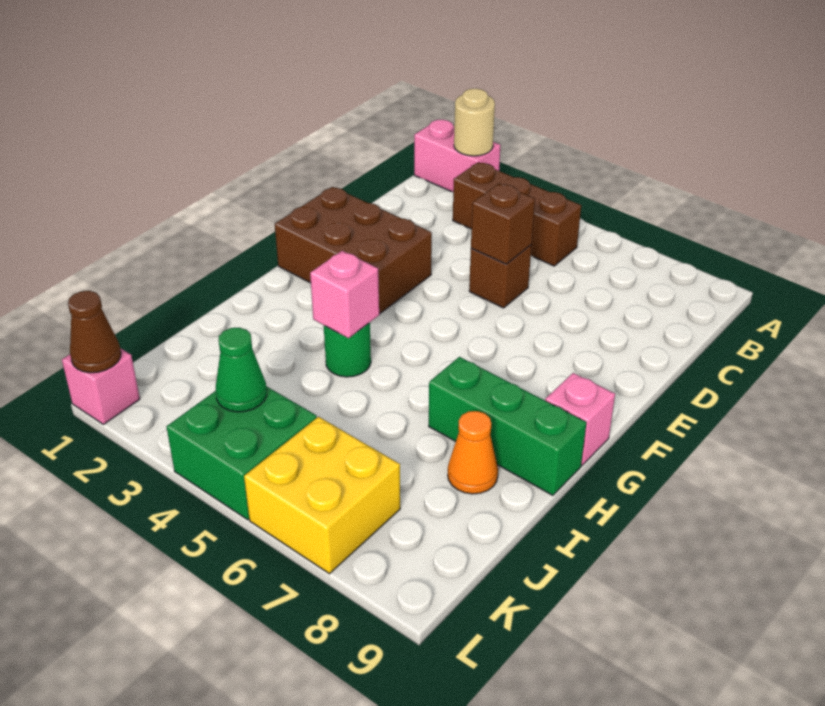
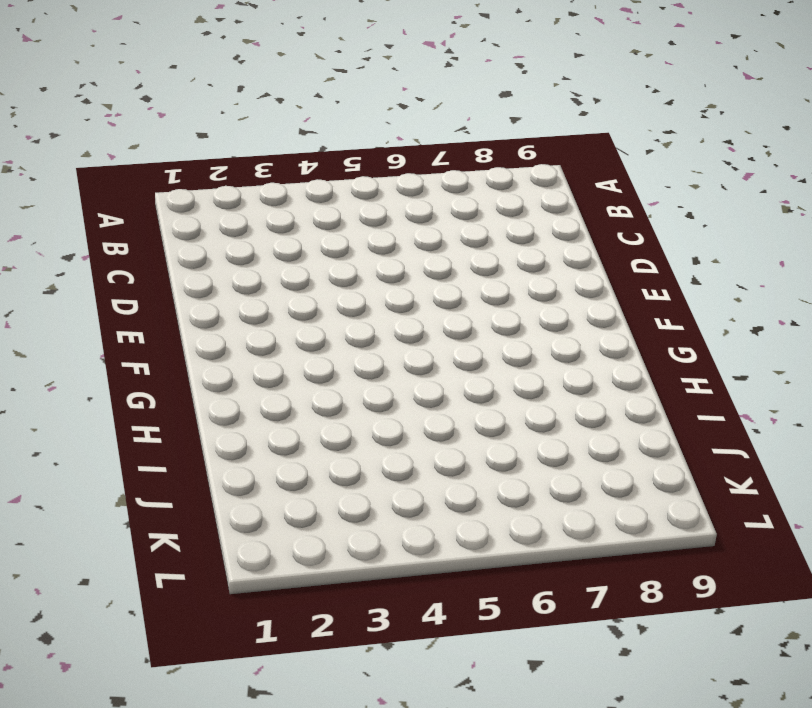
none -> pink 1x2 brick [414,120,501,192]
none -> brown 1x3 brick [453,162,581,266]
none -> brown 1x1 brick [469,245,532,308]

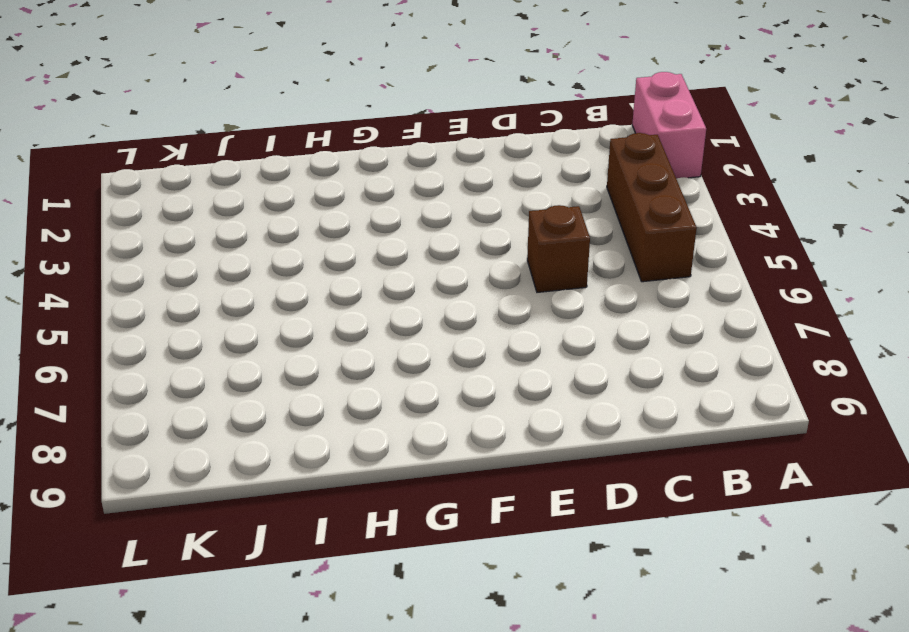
none -> brown 2x3 brick [275,187,432,314]
none -> pink 1x1 brick [545,373,615,465]
none -> green 1x1 round brick [324,323,371,377]

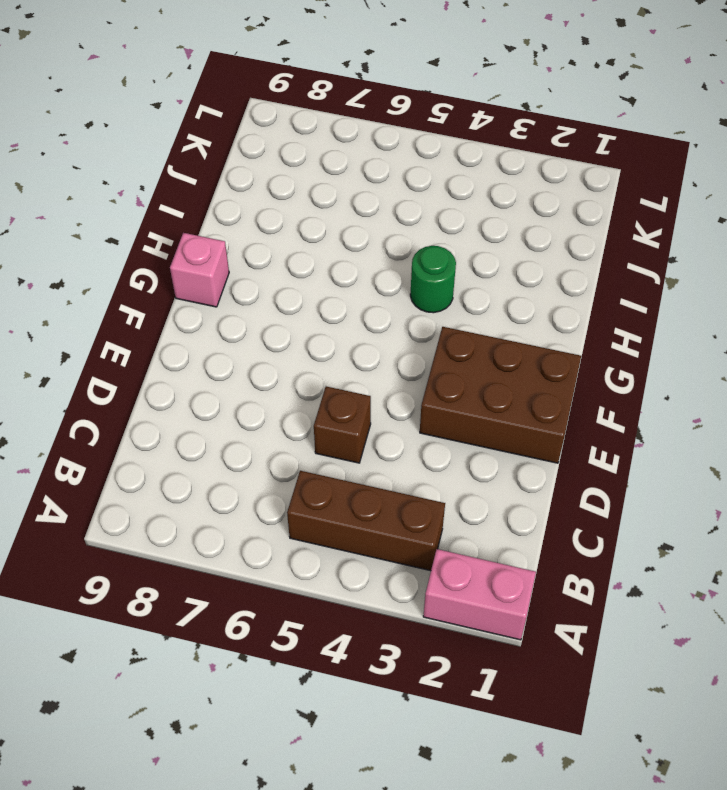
none -> green 1x3 brick [429,357,587,495]
none -> orange 1x1 cone [448,411,498,494]
none -> green 2x2 brick [167,386,317,520]

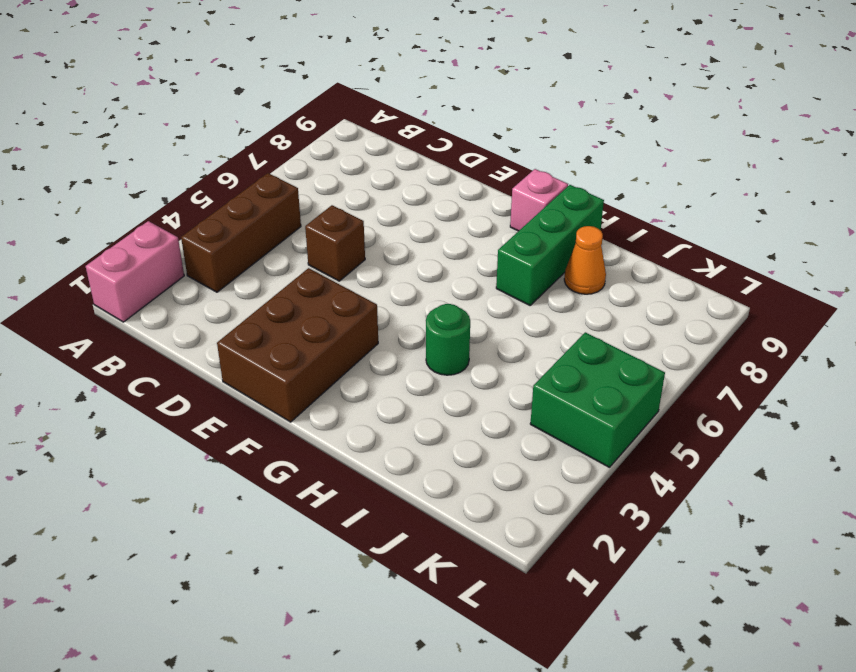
none -> yellow 2x2 brick [244,417,400,574]
none -> pink 1x1 brick [62,348,140,424]
none -> tan 1x1 round brick [454,88,495,156]

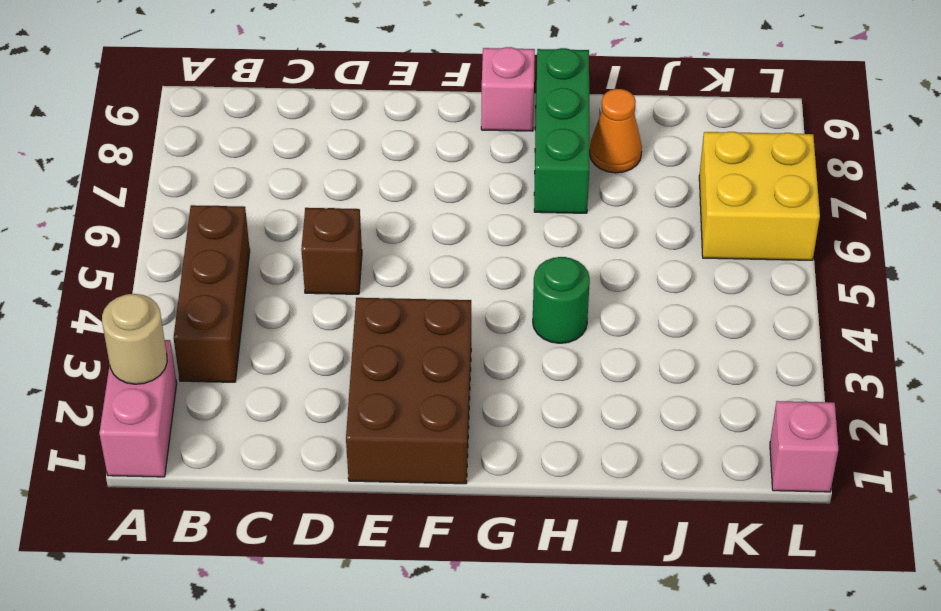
none -> green 2x2 brick [167,386,317,520]
none -> brown 1x1 brick [471,184,535,264]
none -> pink 1x1 brick [310,251,379,338]

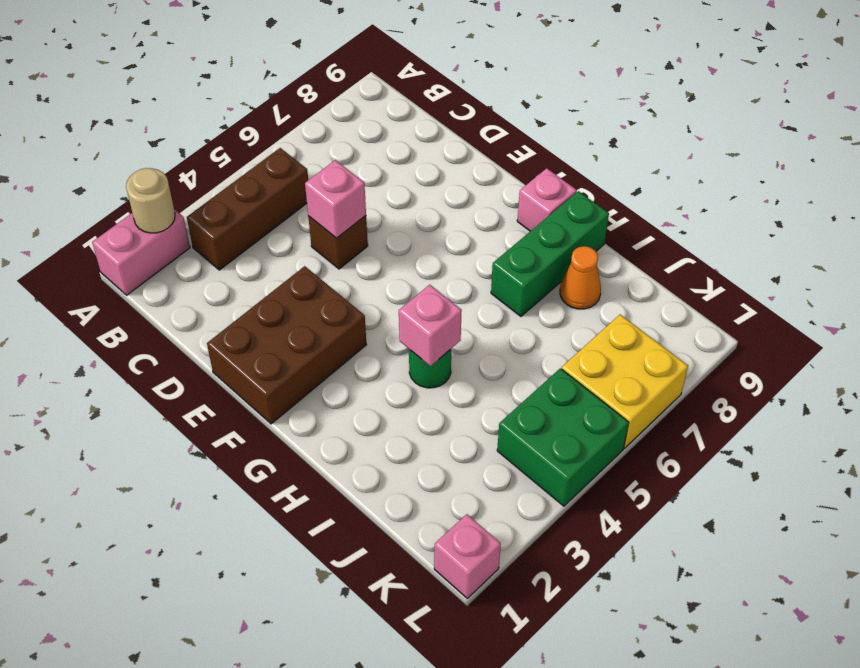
pink 1x1 brick [305,160,366,238] -> brown 1x1 brick [471,184,535,264]
none -> green 1x1 cone [216,328,267,412]
none -> brown 1x1 cone [68,291,121,373]

